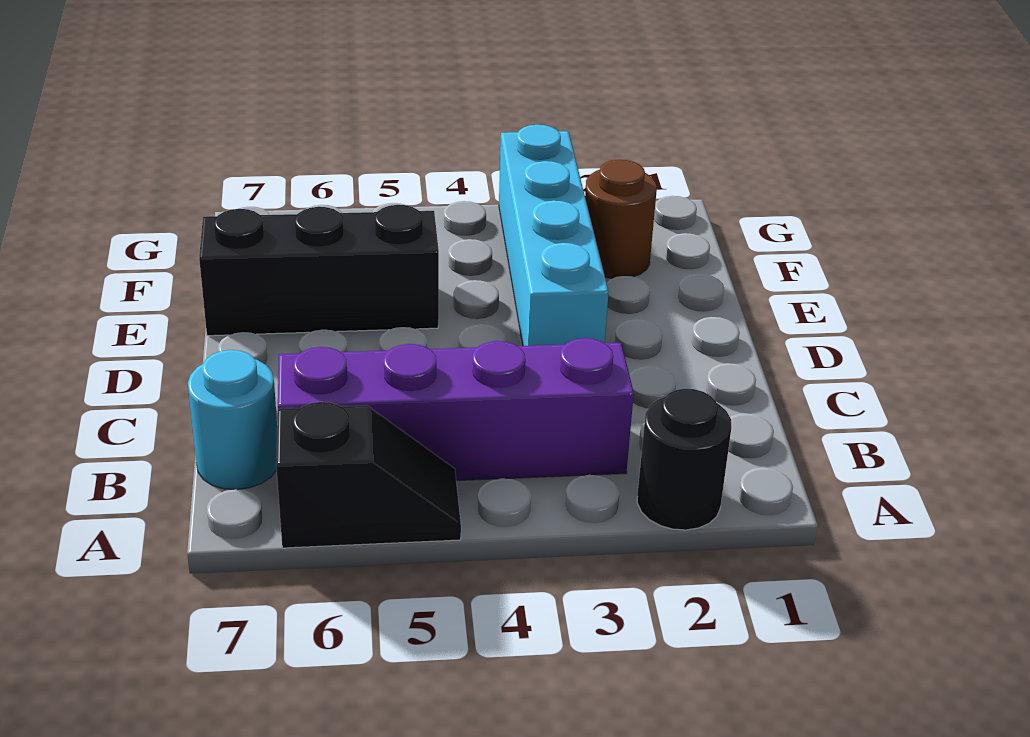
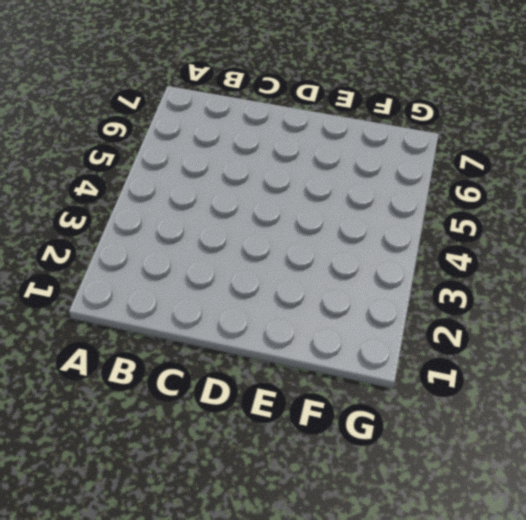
none -> black 1x1 round brick [637,389,731,530]
none -> black 1x2 slope [276,402,461,548]

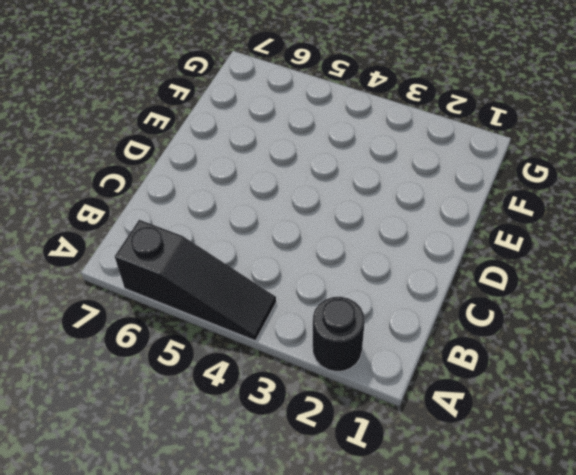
black 1x3 slope [115,220,276,341] -> black 1x2 slope [276,402,461,548]
none -> purple 1x4 brick [278,338,634,481]
none -> cyan 1x1 round brick [188,350,277,490]

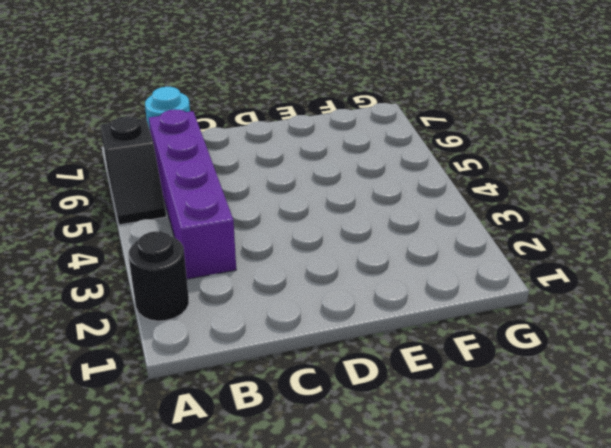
none -> cyan 1x4 brick [499,125,609,346]
none -> black 1x3 brick [199,205,439,336]

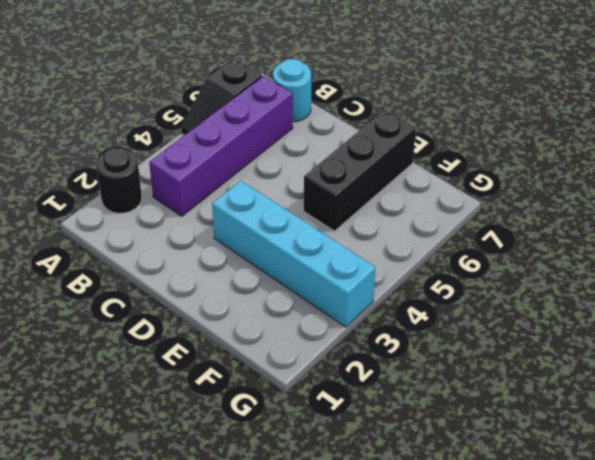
none -> brown 1x1 round brick [585,160,657,278]

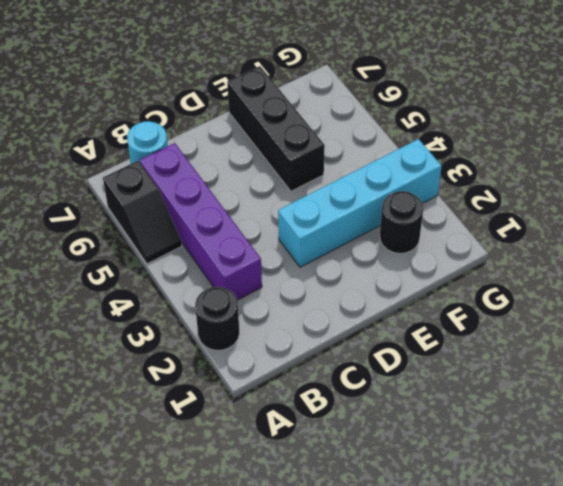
black 1x1 round brick [380,191,423,253] -> brown 1x1 round brick [585,160,657,278]

